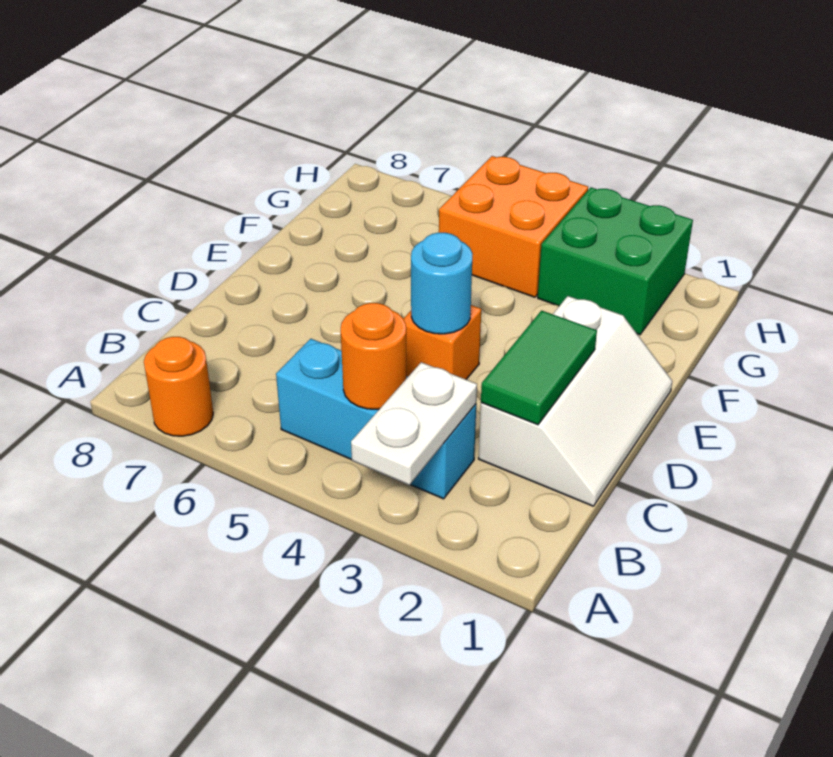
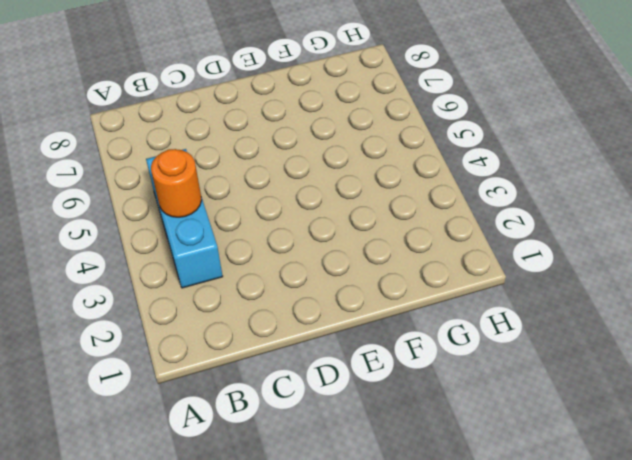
none -> orange 1x1 round brick [144,337,213,436]
none -> white 2x3 slope [478,296,672,506]

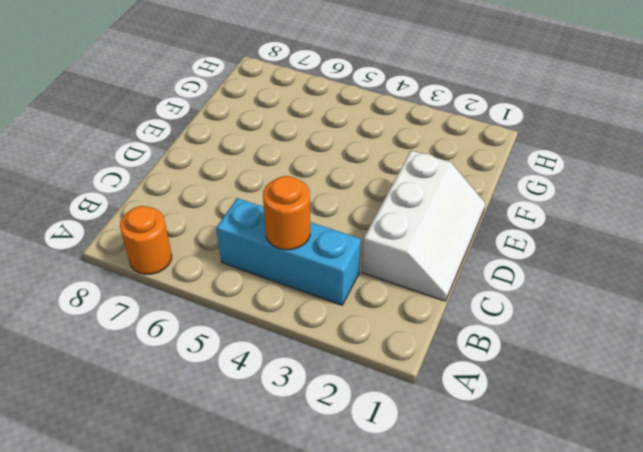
none -> orange 1x1 brick [403,305,481,379]
none -> green 2x2 brick [538,187,693,335]

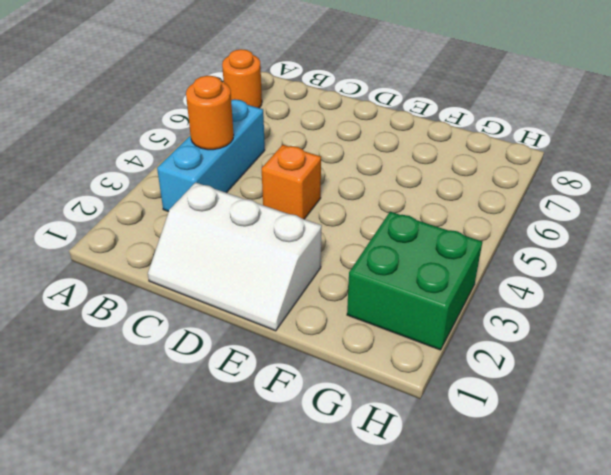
none -> orange 2x2 brick [439,156,588,297]
none -> white 1x2 plate [351,362,477,485]

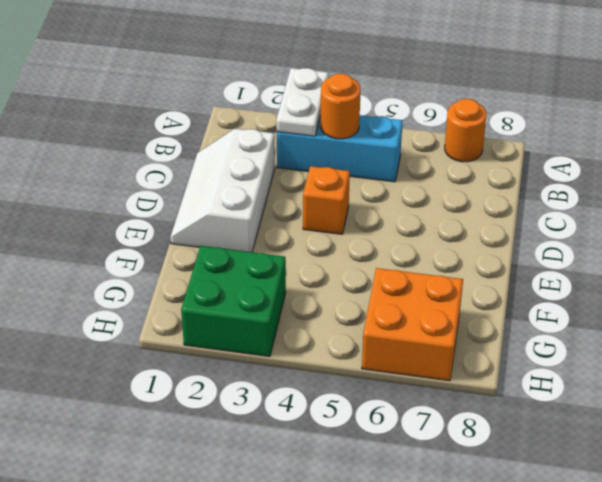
orange 2x2 brick [362,268,463,381] -> orange 2x2 brick moved to [439,156,588,297]
none -> green 1x2 tile [481,311,597,425]
none -> cyan 1x1 round brick [411,233,473,334]

